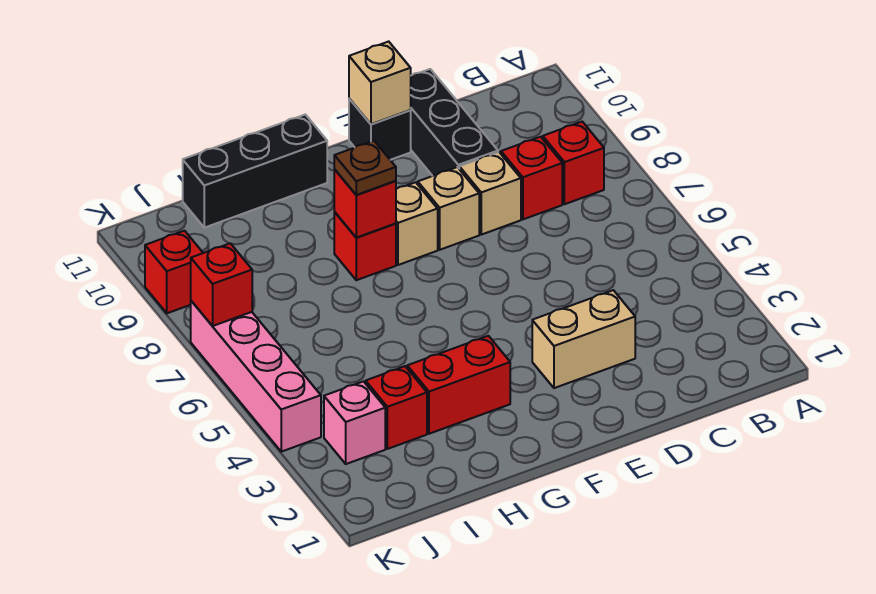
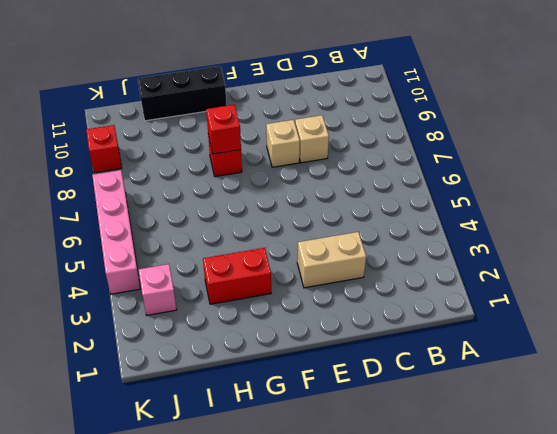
none -> red 1x1 brick [543,122,604,204]
none -> red 1x1 brick [501,137,562,219]
none -> black 1x3 brick [410,69,498,176]

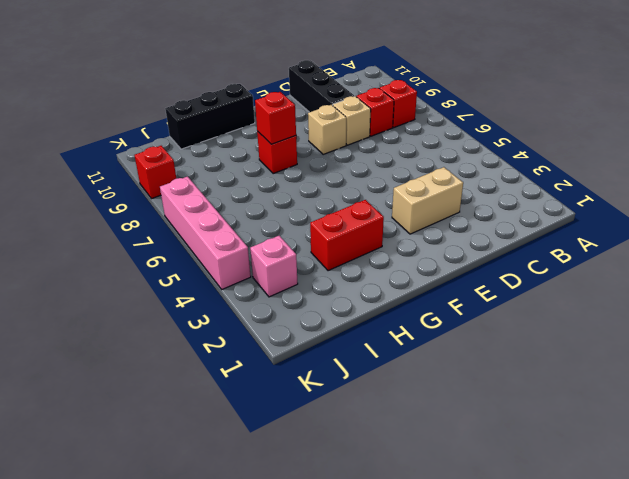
none -> black 1x1 brick [349,99,411,160]
none -> tan 1x1 brick [396,182,438,265]
none -> red 1x1 brick [366,366,427,449]

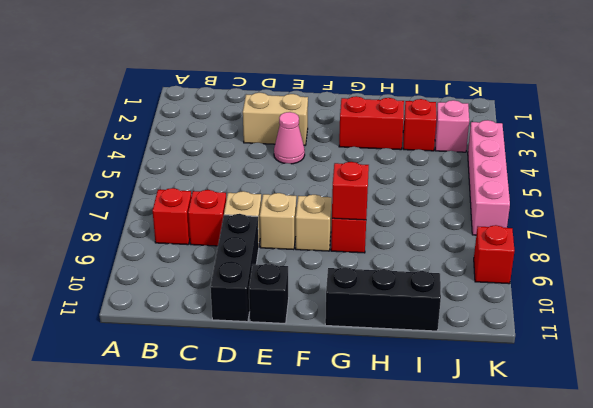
pink 1x1 cone [274,112,305,164] -> none
none -> tan 1x1 brick [349,41,411,124]
none -> red 1x1 brick [191,243,252,326]
none -> brown 1x1 plate [334,141,396,195]

